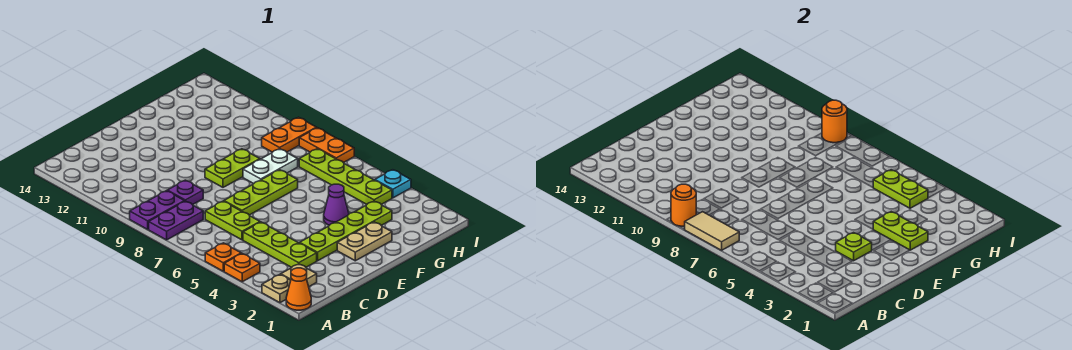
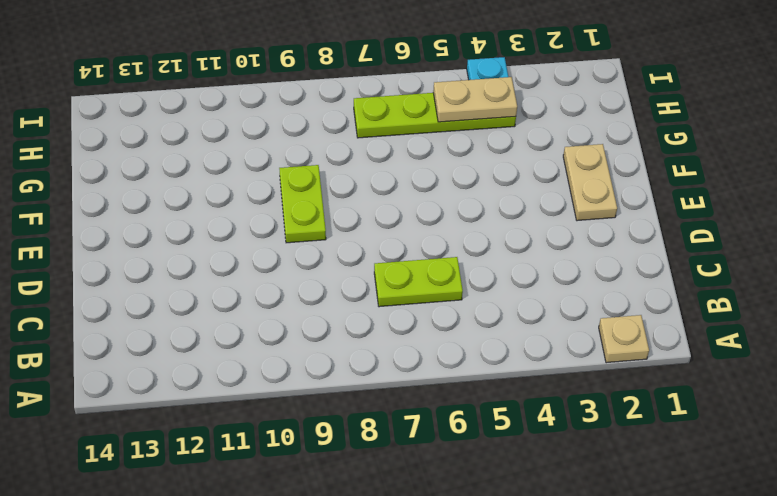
tan 1x2 plate [433,77,517,122] -> lime 1x2 plate [873,170,928,208]
none -> orange 1x1 cone [286,268,311,310]
none -> orange 1x1 plate [224,254,260,282]
none -> orange 1x1 plate [205,243,241,271]

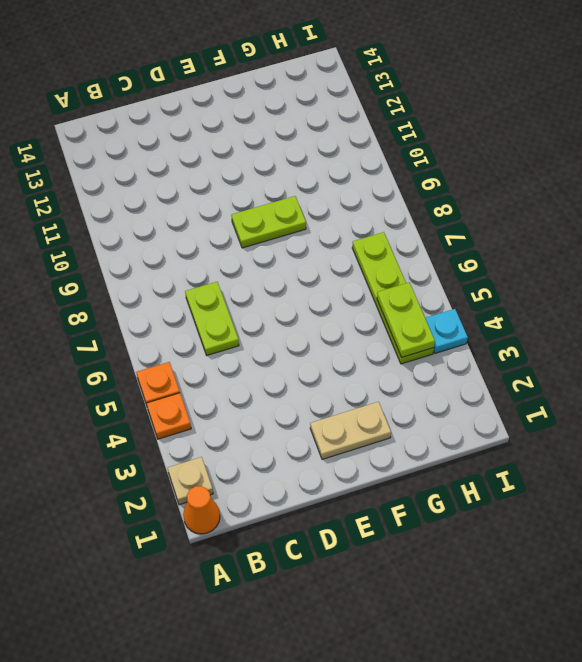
none -> purple 1x2 plate [149,201,203,240]
none -> purple 1x2 plate [130,191,185,229]
none -> tan 1x1 plate [281,264,317,286]

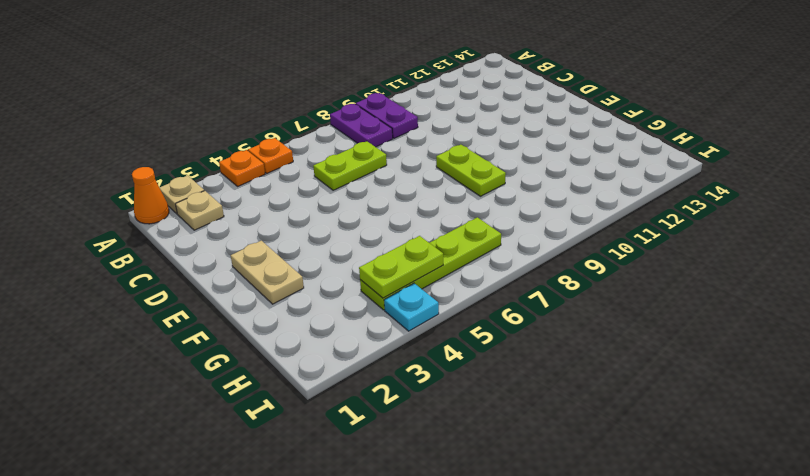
none -> lime 1x3 plate [243,222,317,267]
none -> purple 1x1 plate [167,180,203,205]
none -> lime 1x4 plate [300,201,392,261]

